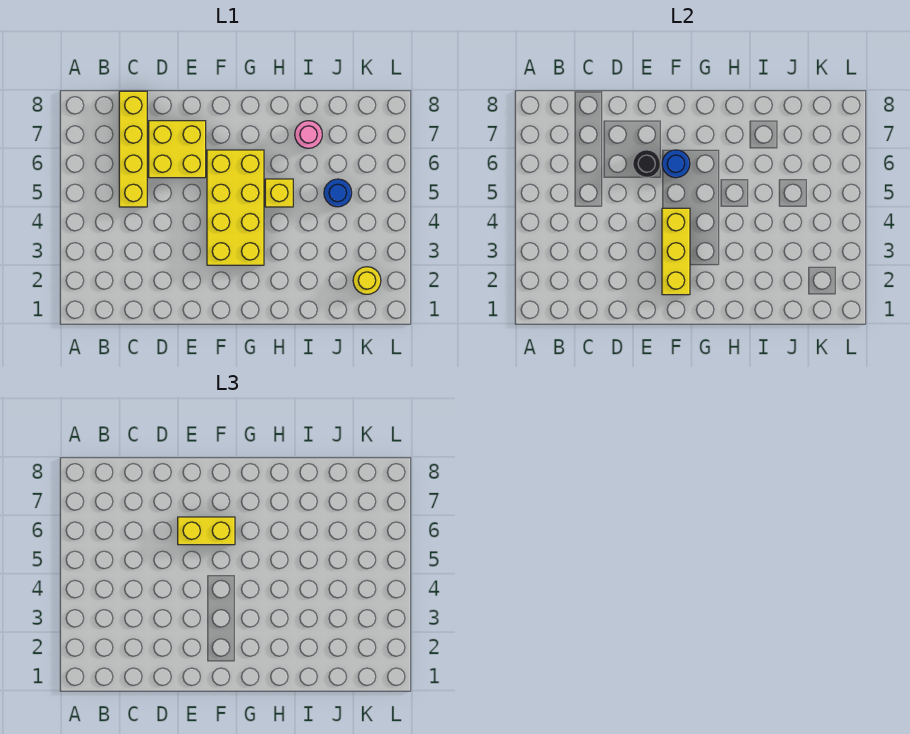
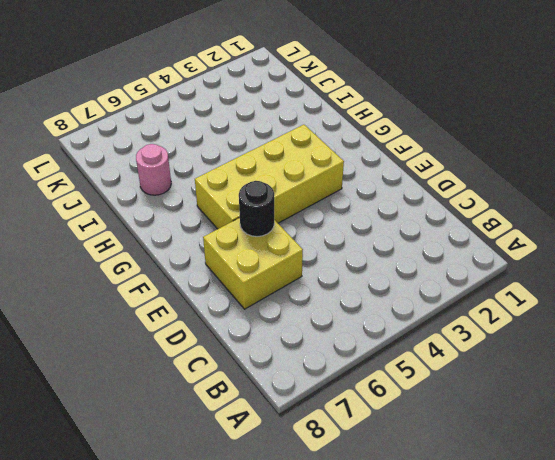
none -> yellow 1x4 brick [119,91,147,207]
none -> yellow 1x1 brick [265,179,293,207]

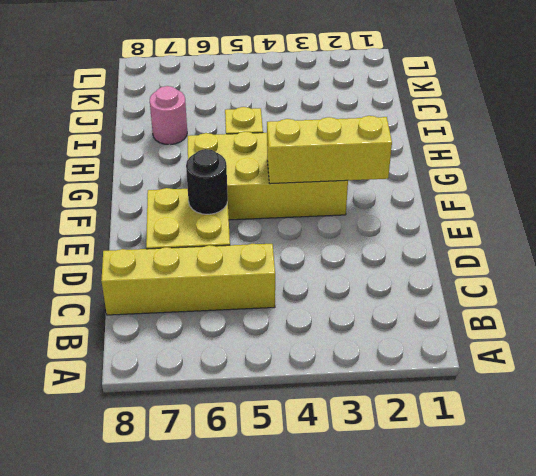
none -> blue 1x1 round brick [324,179,352,207]
none -> yellow 1x1 round brick [353,267,381,294]

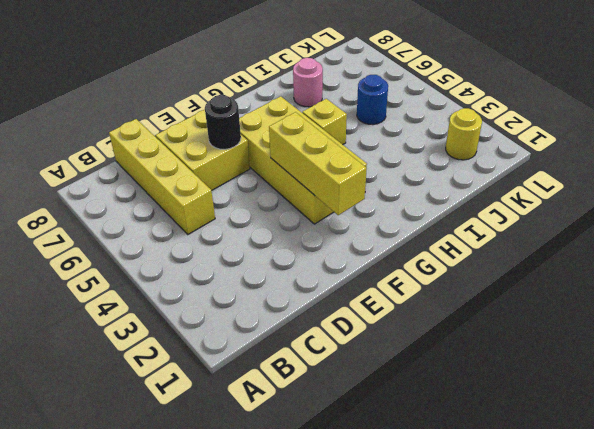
none -> blue 1x1 round brick [662,150,690,178]
none -> yellow 1x2 brick [178,517,235,545]

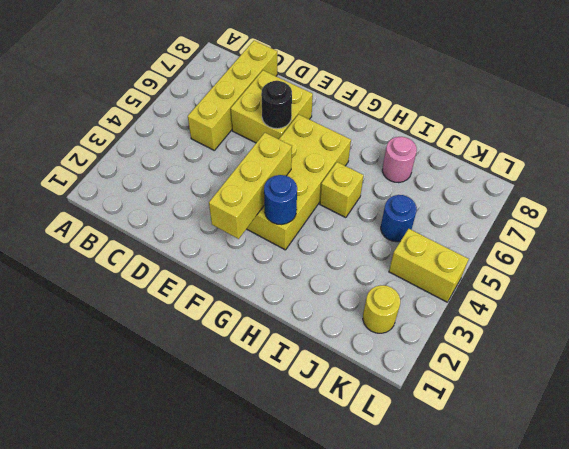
blue 1x1 round brick [264,175,297,225] -> blue 1x1 round brick moved to [662,150,690,178]
yellow 1x2 brick [389,229,469,302] -> yellow 1x2 brick moved to [178,517,235,545]

